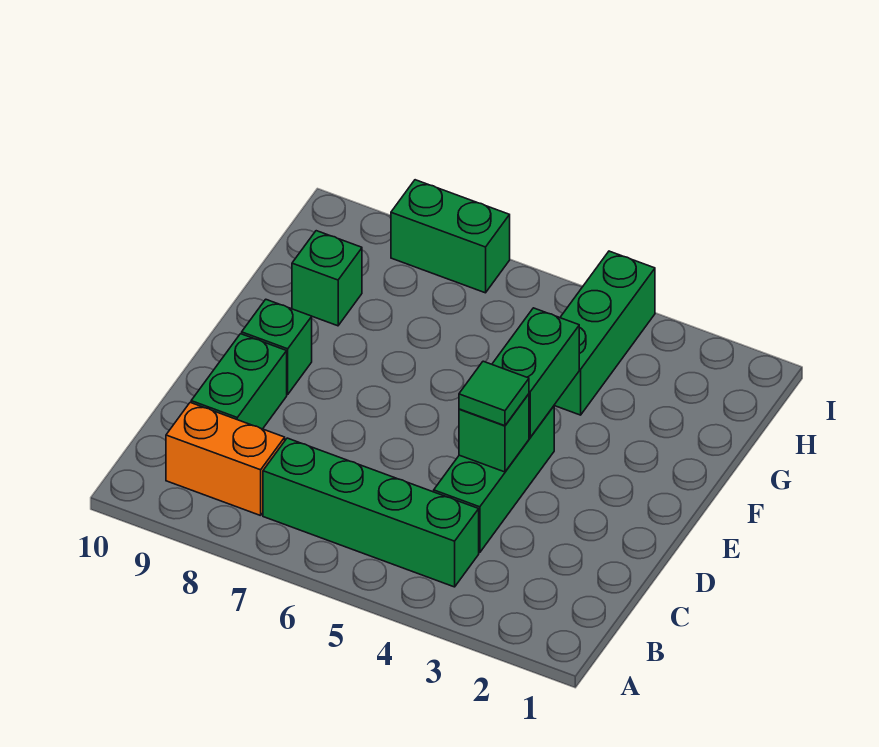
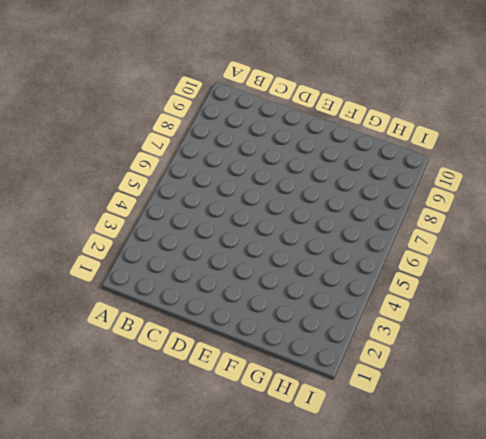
none -> green 1x4 brick [263,438,479,587]
none -> orange 1x2 brick [166,402,285,516]

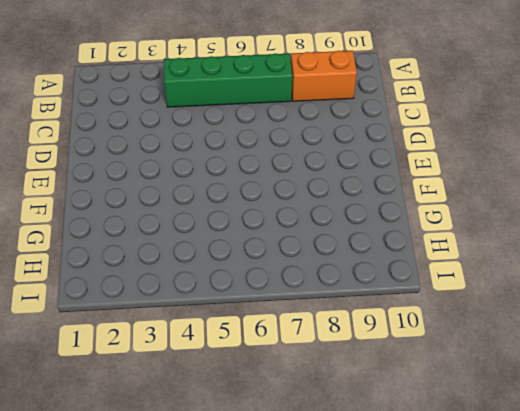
none -> green 1x3 brick [434,406,554,553]
none -> green 1x2 brick [191,334,287,429]

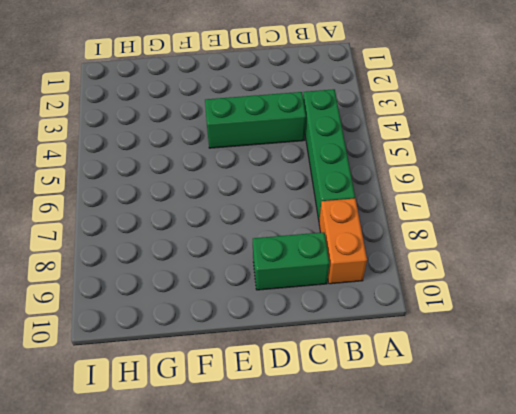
none -> green 1x1 brick [242,299,312,395]
none -> green 1x3 brick [554,251,655,415]

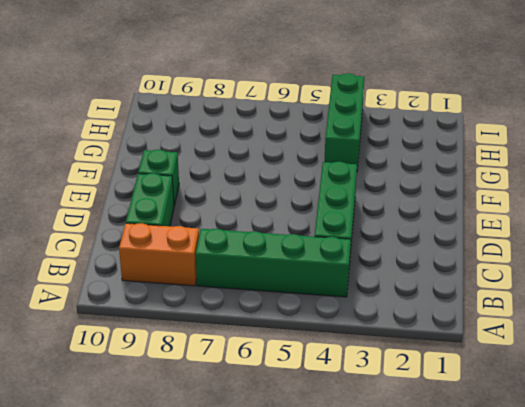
none -> green 1x1 brick [292,231,362,326]
none -> green 1x2 brick [391,180,510,293]

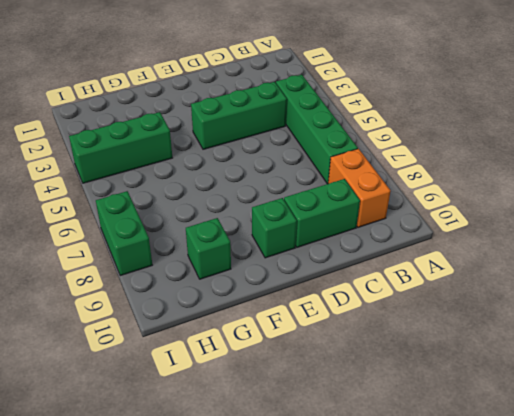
none -> green 1x1 brick [459,394,529,472]
none -> green 1x2 brick [492,308,579,437]

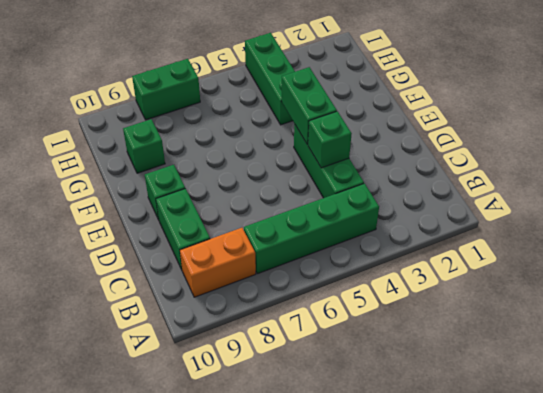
none -> green 1x1 tile [459,361,529,426]

